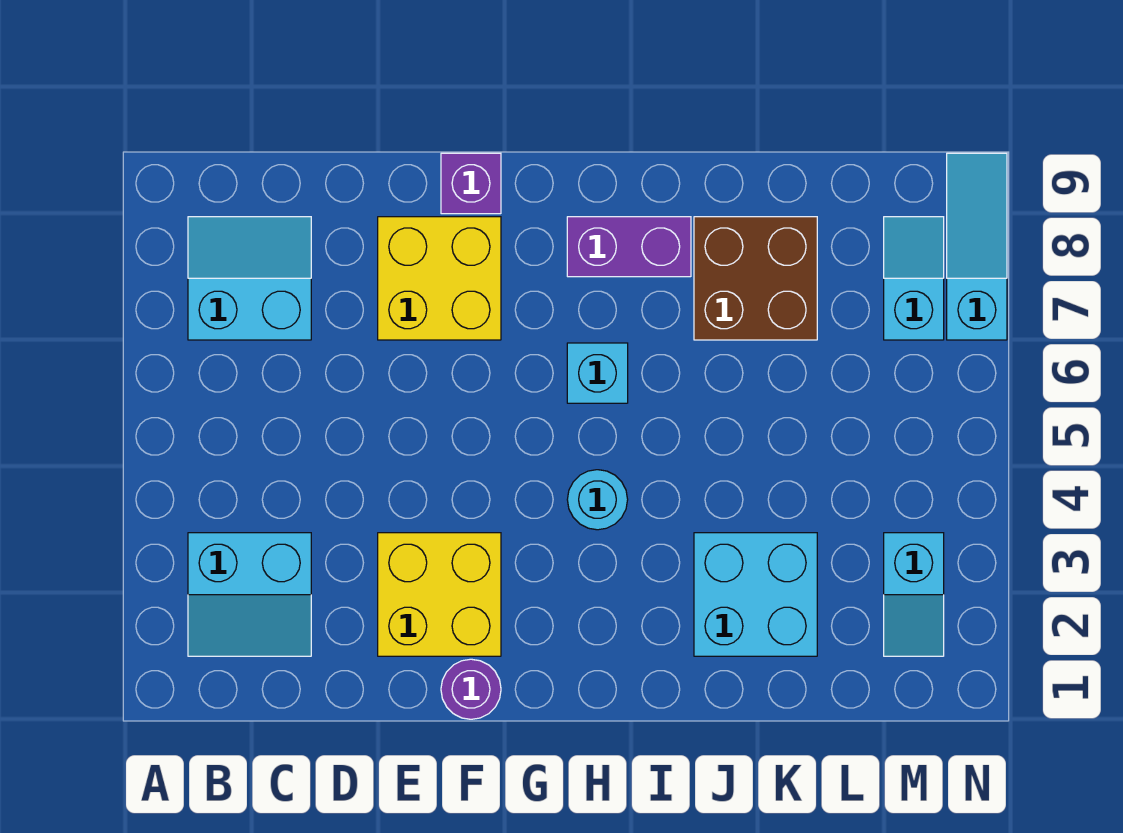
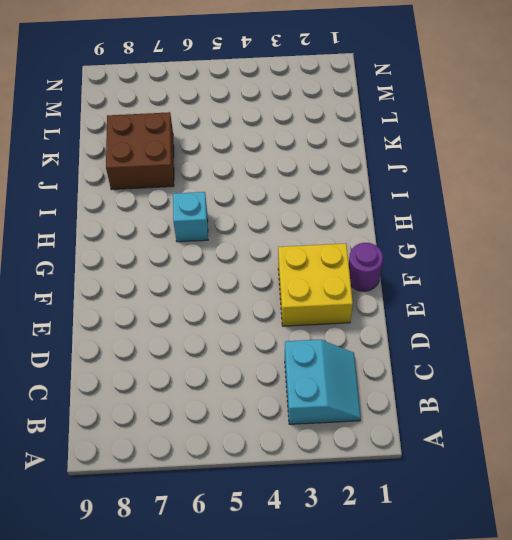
none -> cyan 2x2 slope [188,217,311,340]
none -> yellow 2x2 brick [378,217,501,340]
none -> purple 1x1 brick [441,153,501,214]

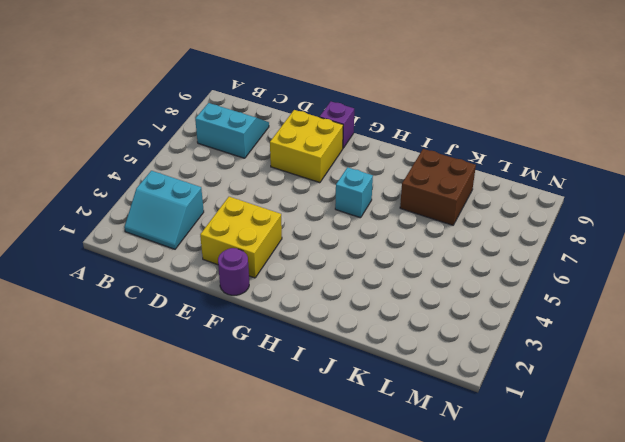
none -> cyan 1x1 round brick [567,470,628,530]
none -> purple 1x2 brick [567,217,691,277]
none -> cyan 2x2 brick [694,533,817,656]

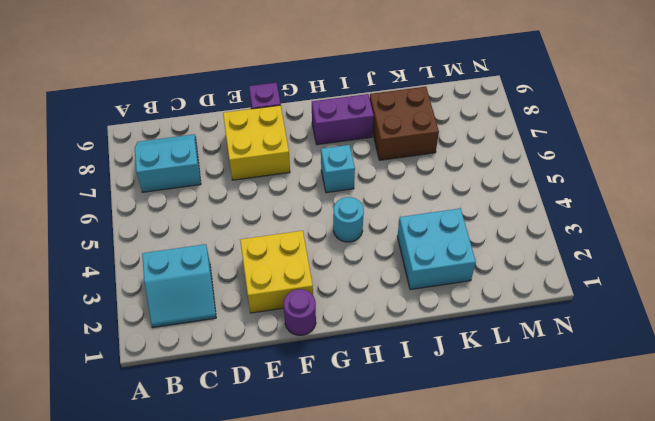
none -> cyan 1x2 slope [884,533,944,656]
none -> cyan 1x2 slope [884,217,944,340]
none -> cyan 1x3 slope [947,153,1007,340]

